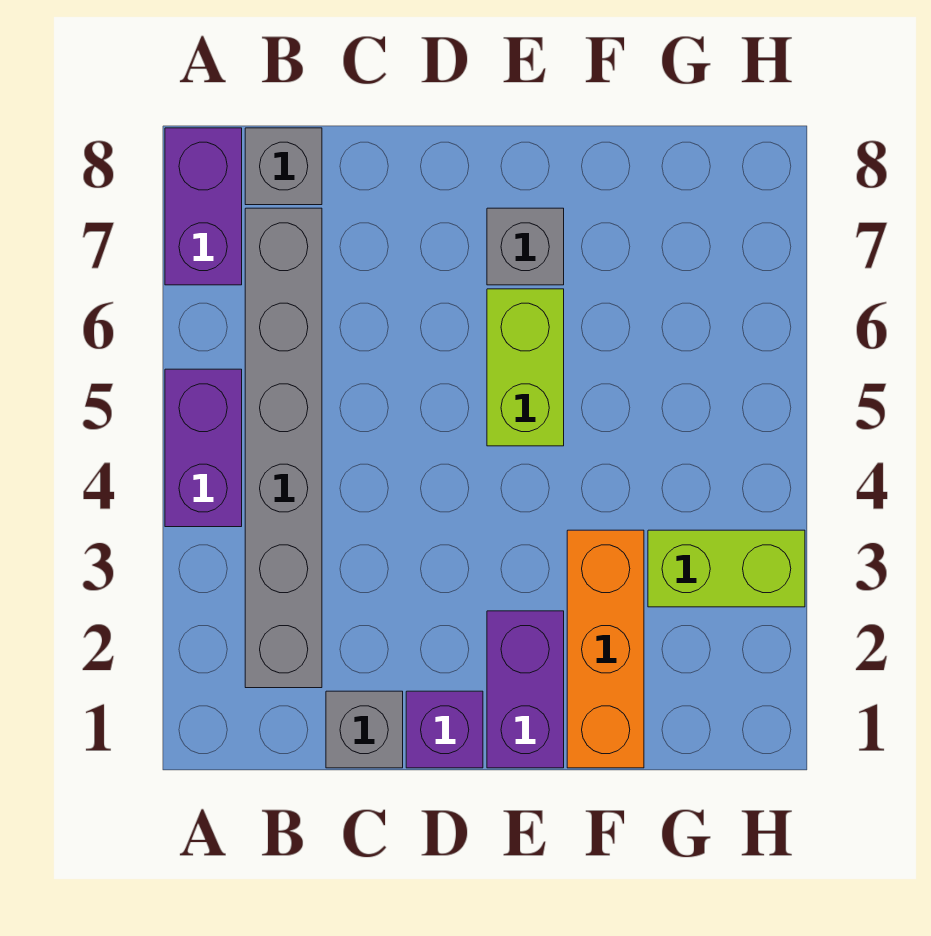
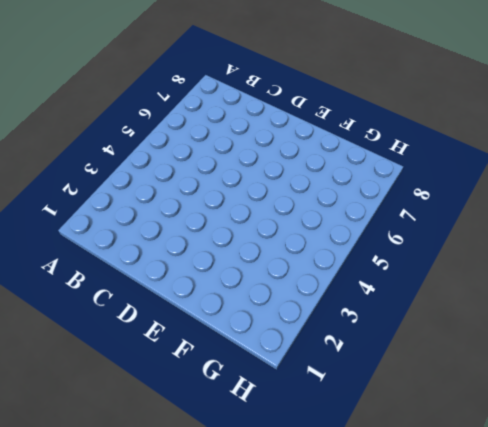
none -> purple 1x2 brick [165,369,242,527]
none -> purple 1x2 brick [165,128,242,285]

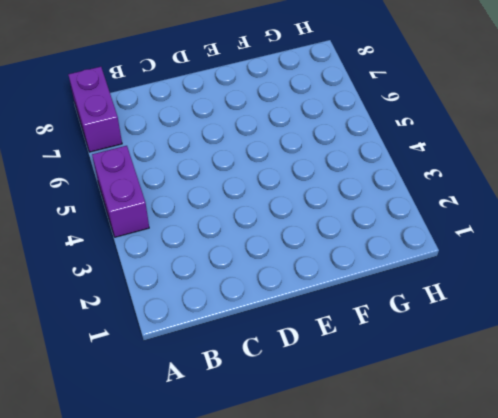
none -> grey 1x6 brick [245,208,322,688]
none -> grey 1x1 brick [245,128,322,205]

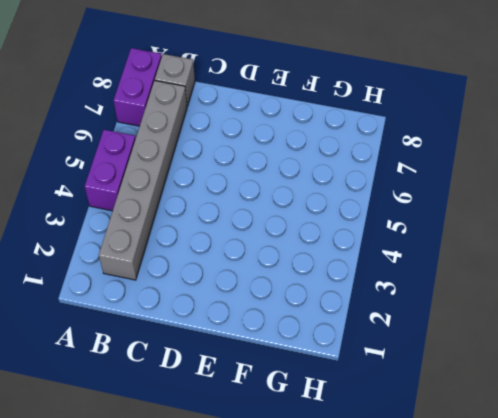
none -> grey 1x1 brick [326,691,403,768]
none -> purple 1x1 brick [406,691,483,768]

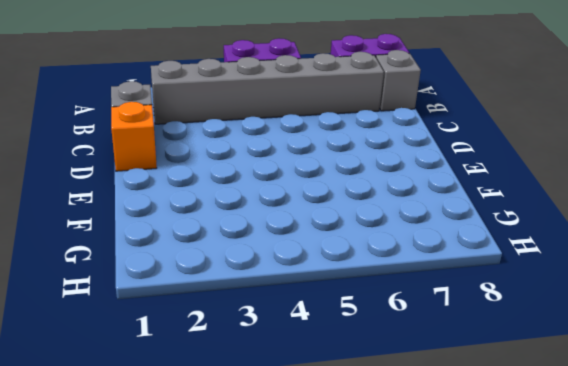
orange 1x1 brick [111,102,157,171] -> purple 1x1 brick [406,691,483,768]
none -> purple 1x2 brick [487,611,564,768]
none -> lime 1x2 brick [487,289,564,446]

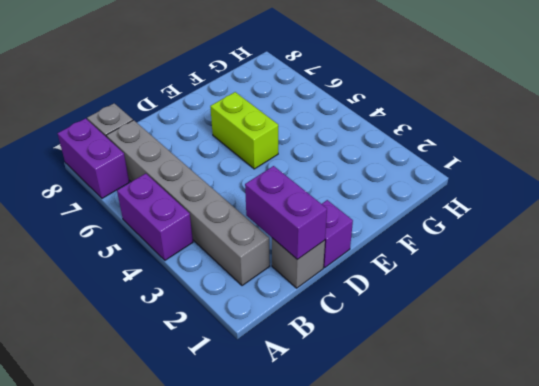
purple 1x2 brick [245,166,327,260] -> purple 1x2 brick moved to [487,611,564,768]
none -> grey 1x1 brick [487,208,564,285]
none -> orange 1x3 brick [567,530,644,768]

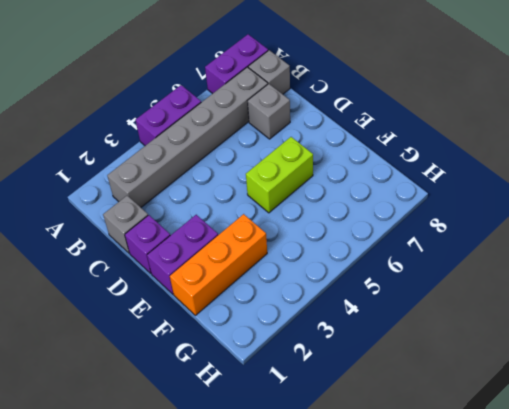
grey 1x1 brick [248,84,290,139] -> grey 1x1 brick moved to [487,208,564,285]
none -> lime 1x2 brick [648,530,805,607]

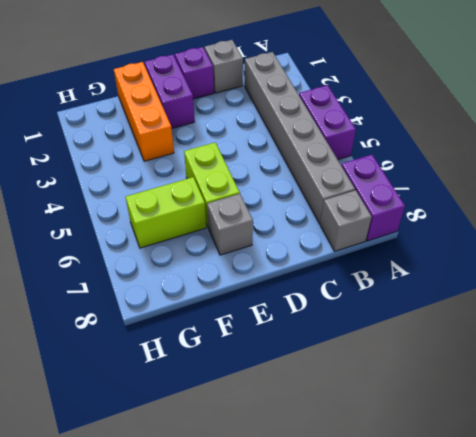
lime 1x2 brick [126,177,206,248] -> lime 1x2 brick moved to [648,530,805,607]

